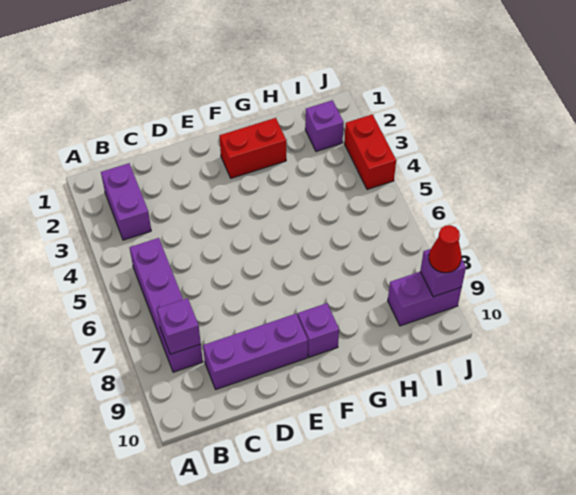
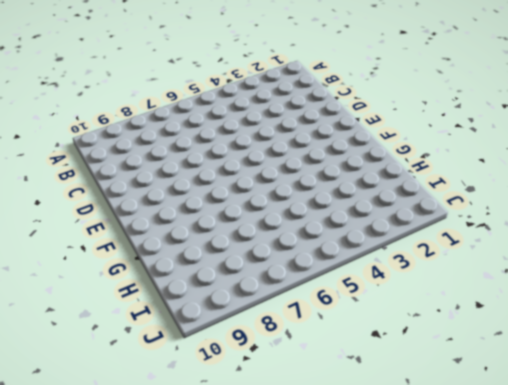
none -> purple 1x2 brick [101,163,151,240]
none -> purple 1x4 brick [130,238,203,372]

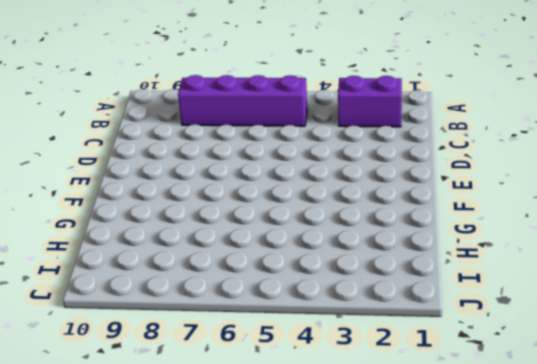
none -> purple 1x3 brick [203,314,308,389]
none -> red 1x2 brick [219,118,286,178]

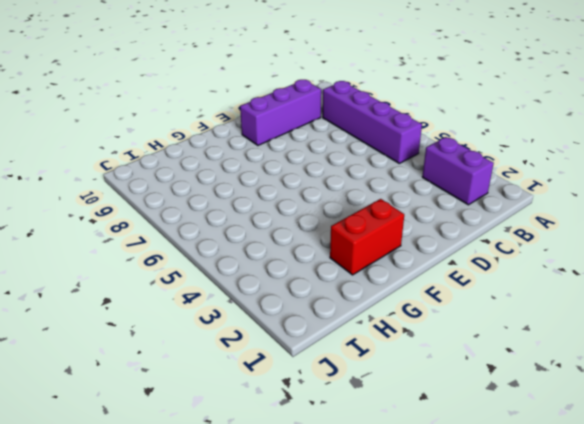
none -> purple 1x1 brick [298,303,339,357]
none -> purple 1x1 brick [305,100,344,152]

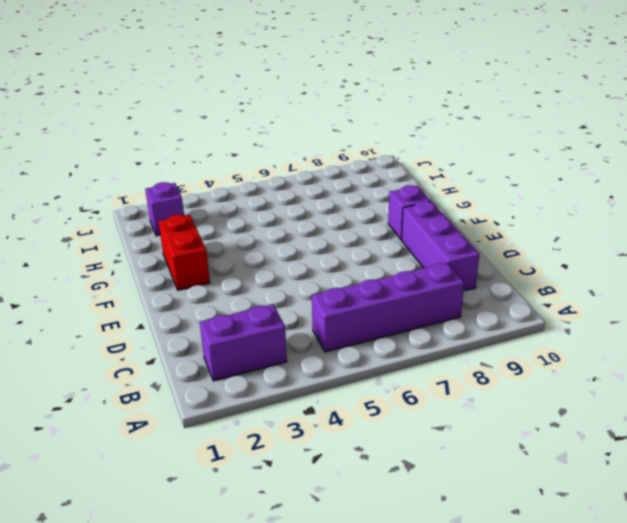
none -> purple 1x2 brick [388,272,462,326]
none -> red 1x2 brick [344,114,396,190]

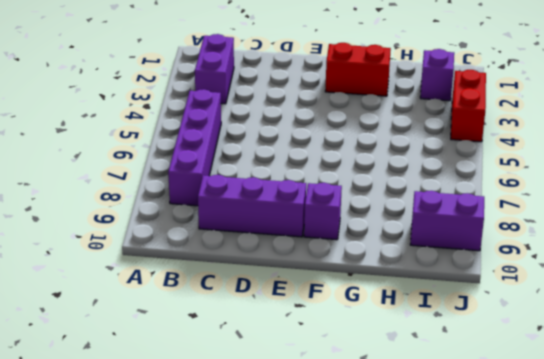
none -> purple 1x1 brick [157,298,201,354]
none -> purple 1x1 brick [420,249,466,297]

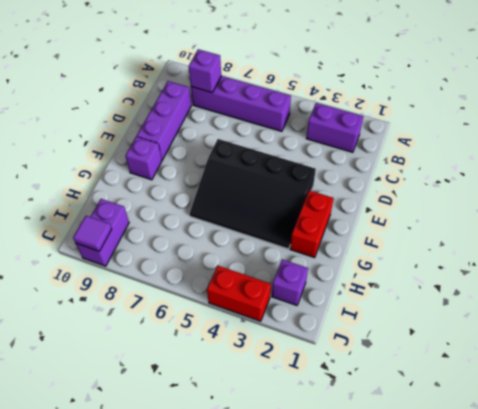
black 3x4 slope [190,139,316,249] -> none
purple 1x1 tile [73,216,112,251] -> purple 1x1 brick [420,249,466,297]
none -> red 1x1 cone [429,225,461,273]

